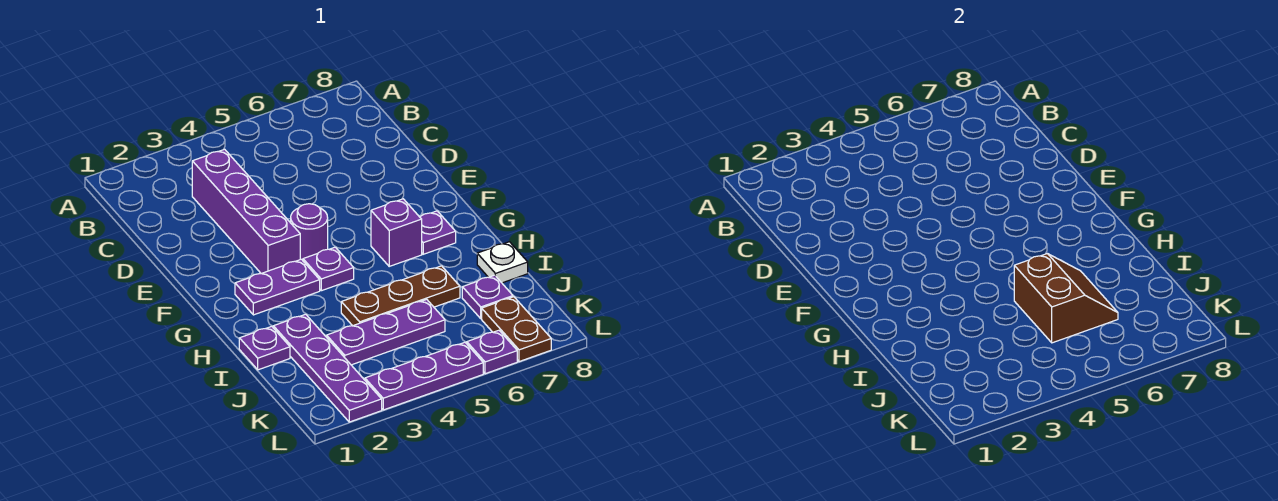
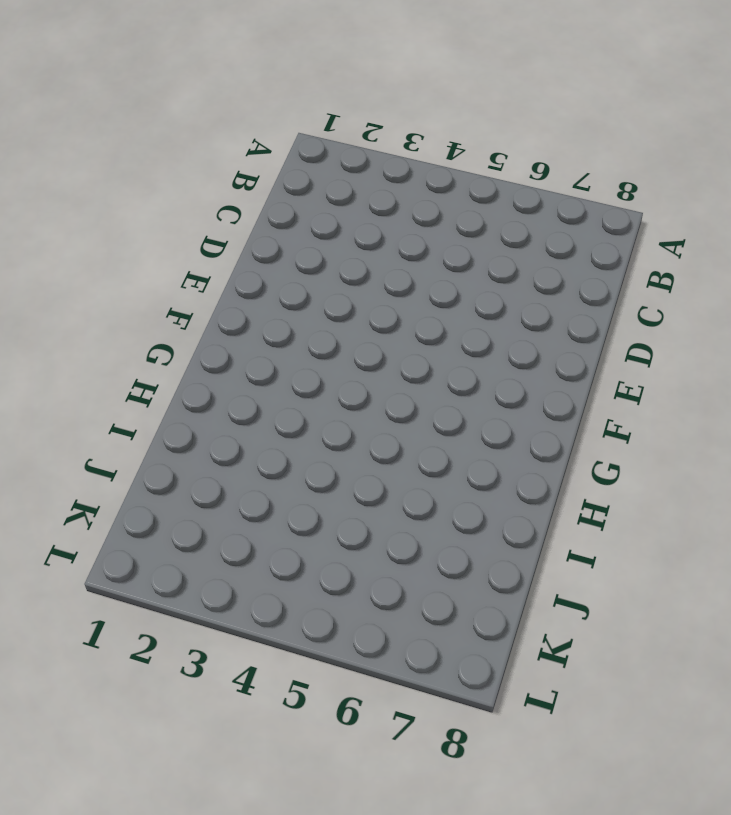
none -> purple 1x4 brick [192,149,300,274]
none -> purple 1x1 round brick [291,204,328,260]
none -> purple 1x2 plate [235,259,320,315]

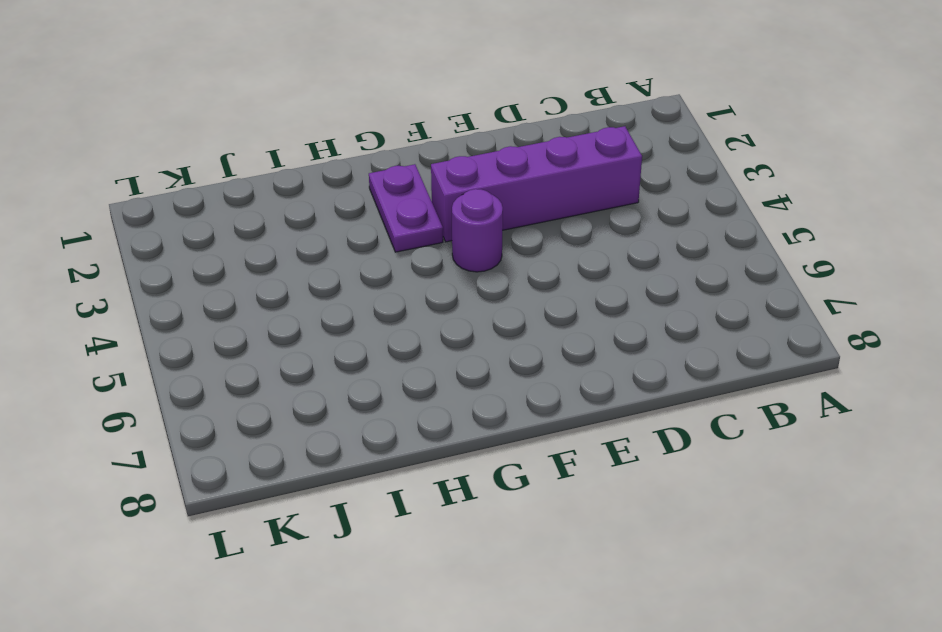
none -> purple 1x1 plate [303,247,354,291]
none -> purple 1x1 brick [371,199,422,266]
none -> purple 1x1 plate [420,211,456,254]

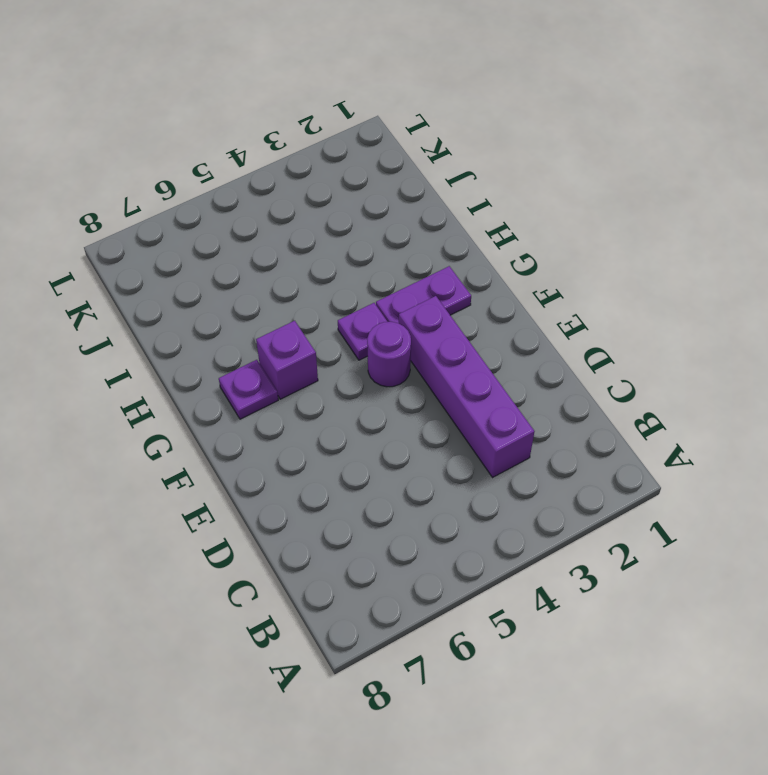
none -> purple 1x1 plate [239,326,290,370]
none -> purple 1x4 plate [273,314,382,422]
none -> brown 1x3 plate [341,266,460,326]

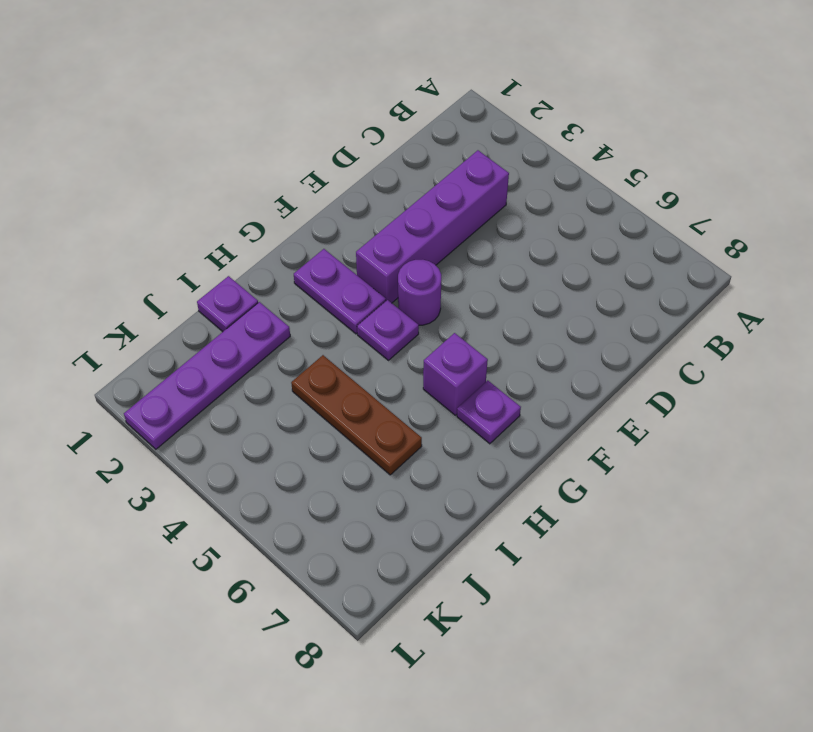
none -> white 1x1 plate [477,242,528,283]
none -> purple 1x3 plate [327,299,445,365]
none -> purple 1x1 plate [462,275,513,319]

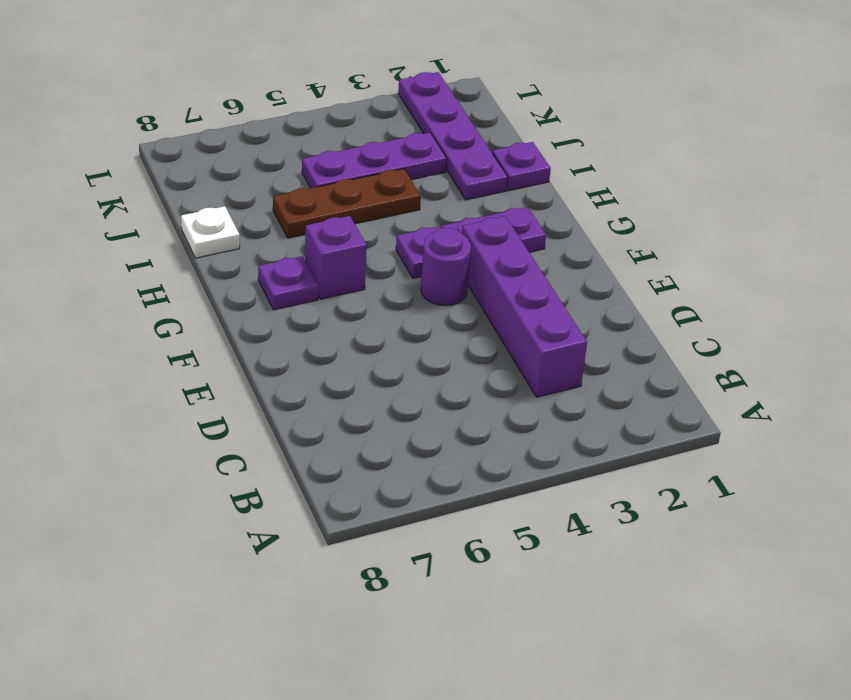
none -> purple 1x1 plate [462,275,513,319]
none -> brown 1x2 plate [482,297,551,362]
none -> purple 1x3 plate [365,342,483,410]

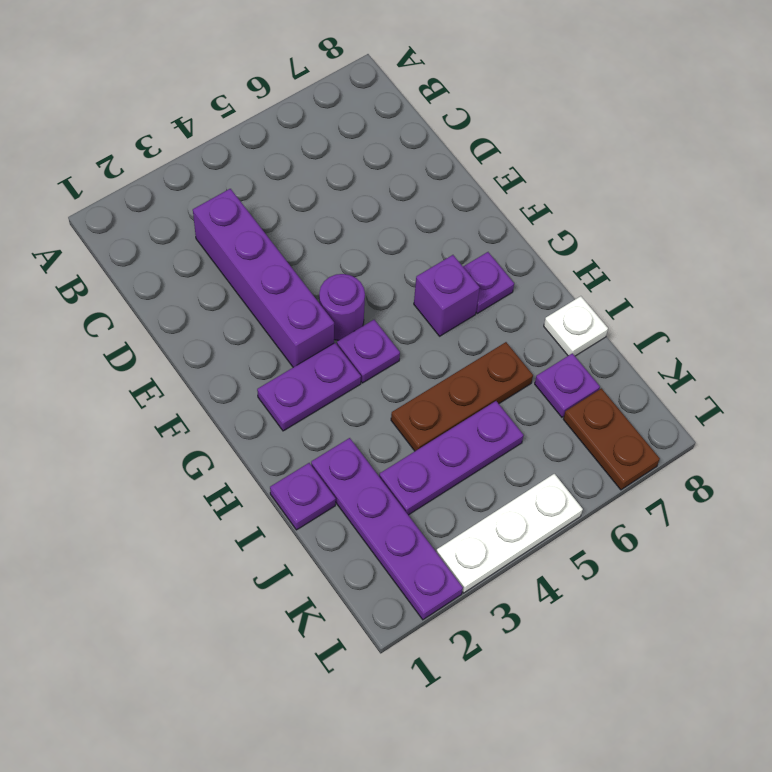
white 1x3 plate [436,474,583,593] -> purple 1x3 plate [365,342,483,410]
none -> purple 1x1 plate [467,330,517,374]
none -> brown 2x2 slope [1014,254,1118,343]

